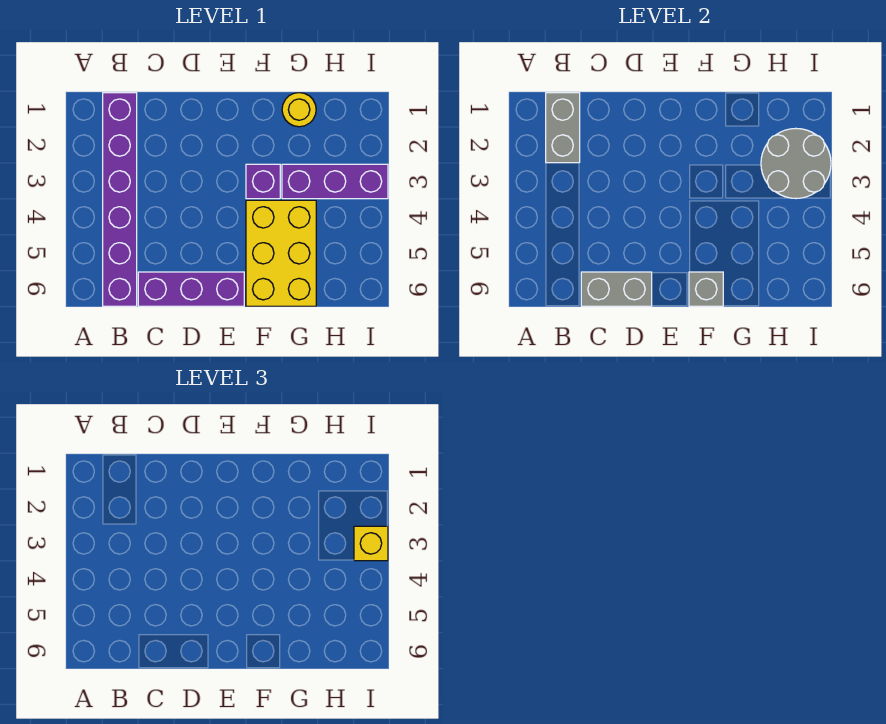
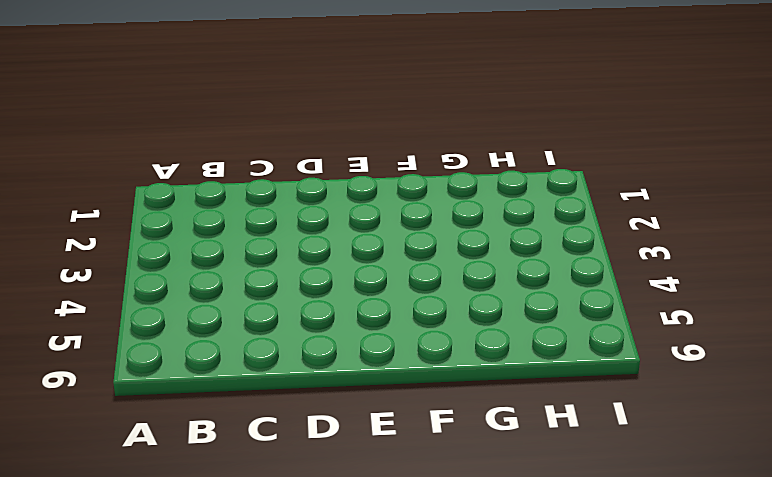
none -> purple 1x6 brick [103,93,137,306]
none -> purple 1x3 brick [138,272,244,306]

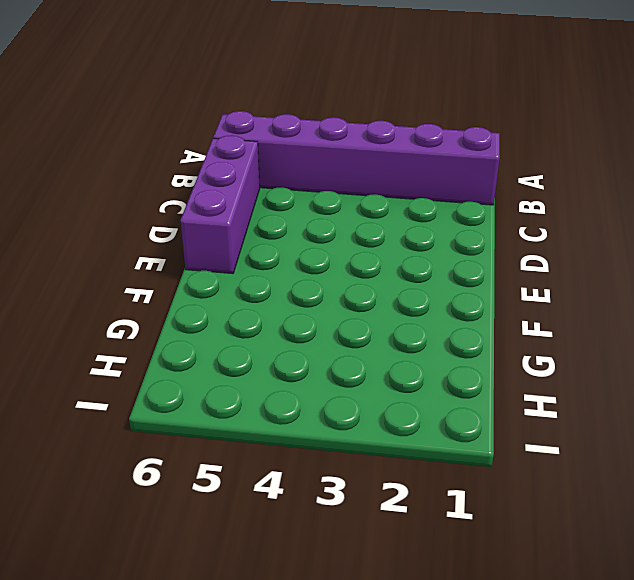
none -> purple 1x1 brick [246,164,280,199]
none -> yellow 2x3 brick [246,200,316,306]

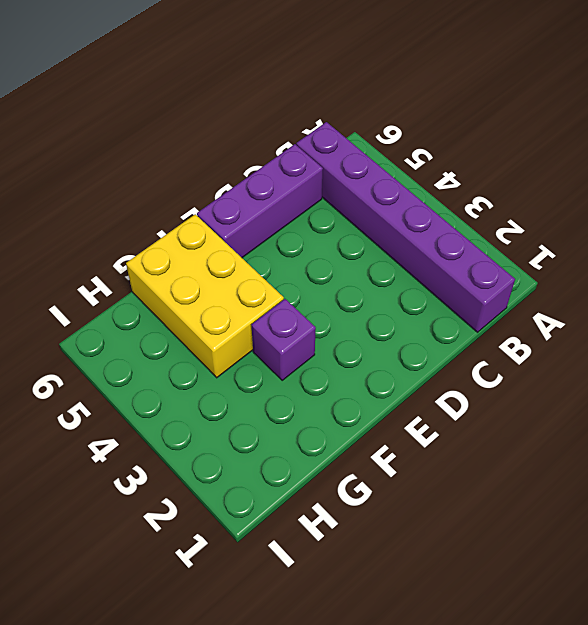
none -> yellow 1x1 round brick [282,93,316,127]
none -> purple 1x3 brick [282,164,388,199]

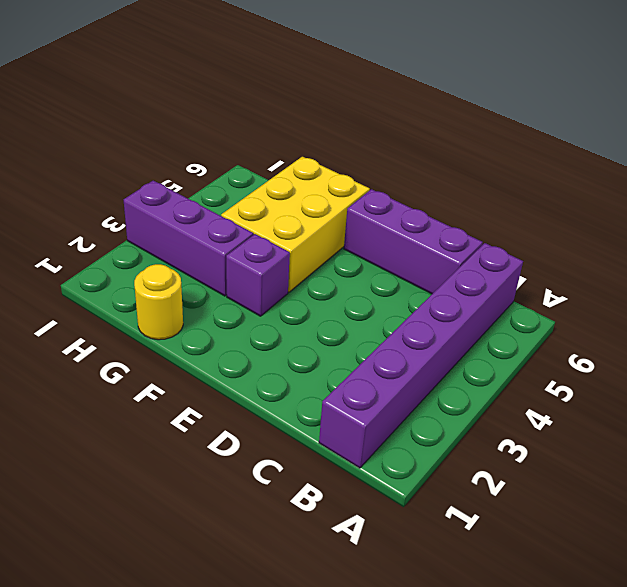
none -> grey 1x2 brick [546,93,580,163]
none -> grey 1x2 brick [581,272,652,306]

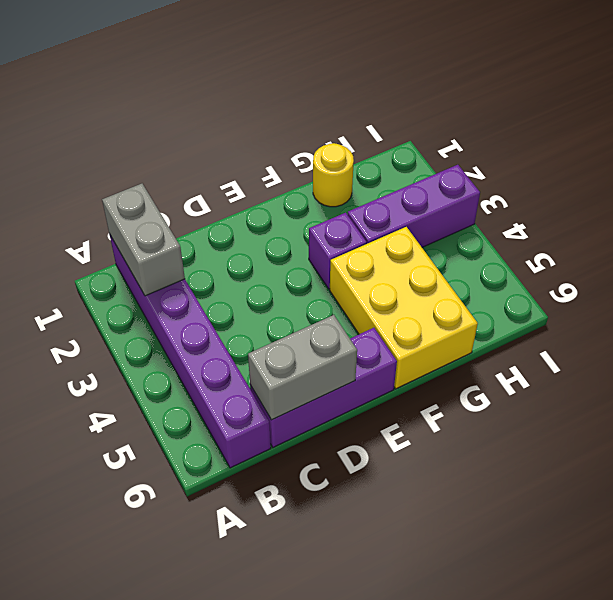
none -> grey 1x1 brick [689,272,723,306]
none -> grey 2x2 round brick [761,128,831,199]

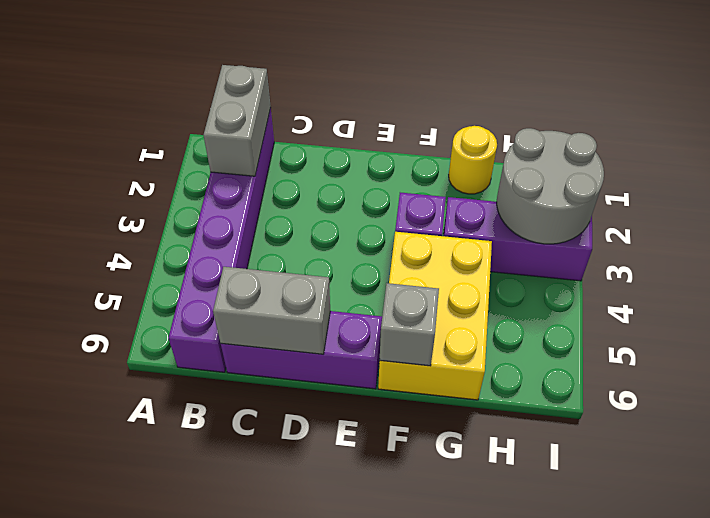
none -> yellow 1x1 brick [354,526,388,561]

